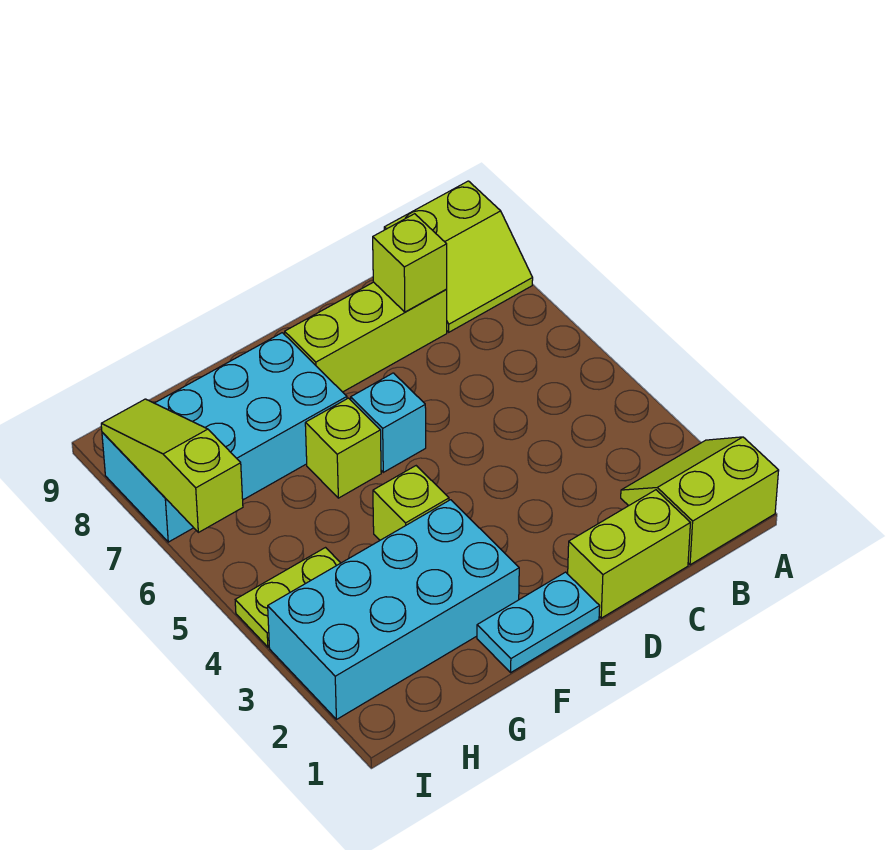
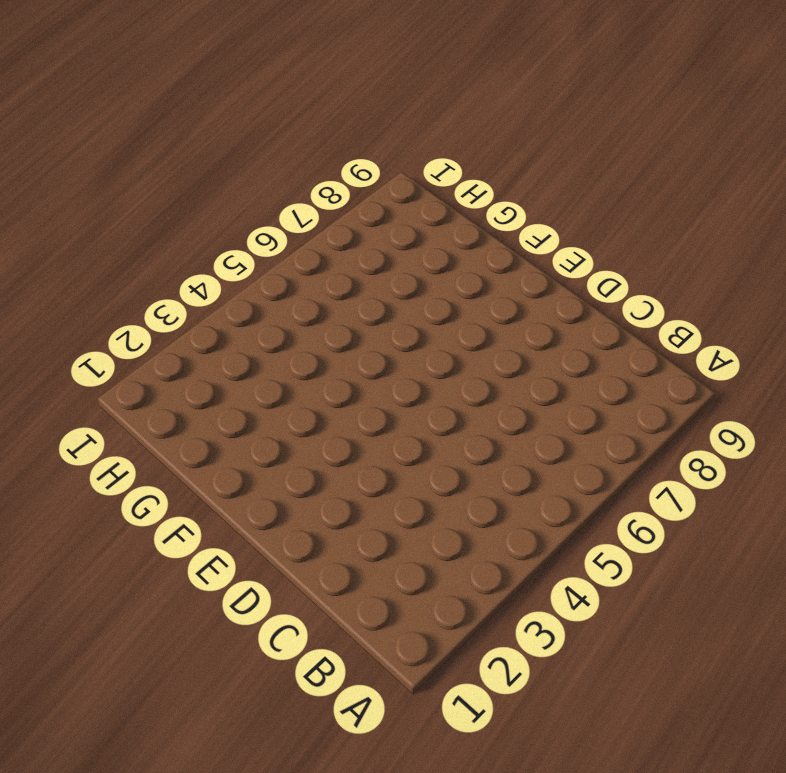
none -> lime 2x2 slope [621,437,779,565]
none -> lime 2x2 slope [384,181,533,332]
none -> lime 1x2 brick [568,490,690,618]

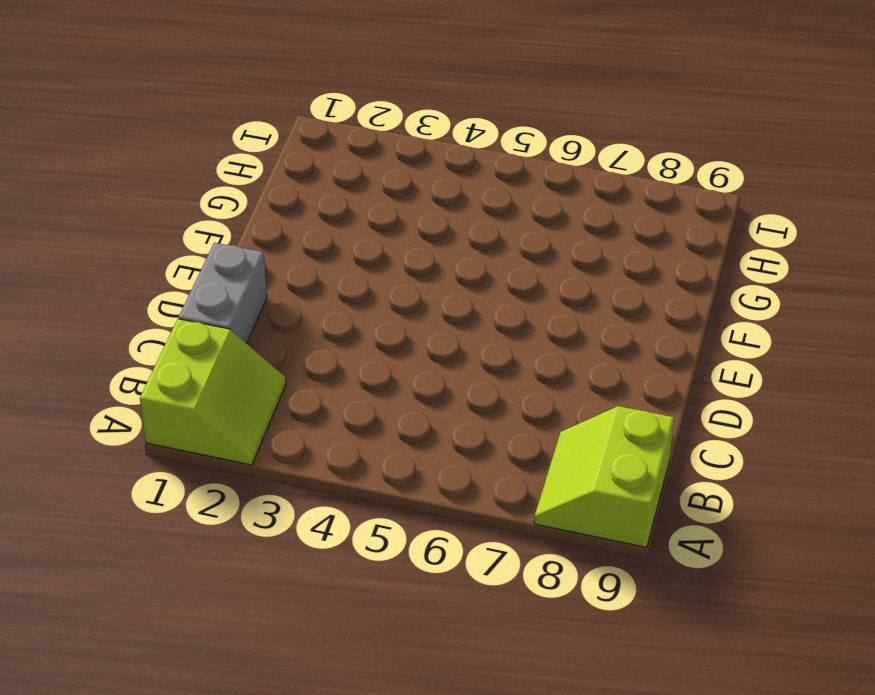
grey 1x2 brick [179,243,267,343] -> lime 1x2 brick [568,490,690,618]
none -> lime 1x3 brick [285,282,447,392]
none -> cyan 1x2 plate [477,572,600,672]
none -> cyan 1x1 brick [351,373,426,472]

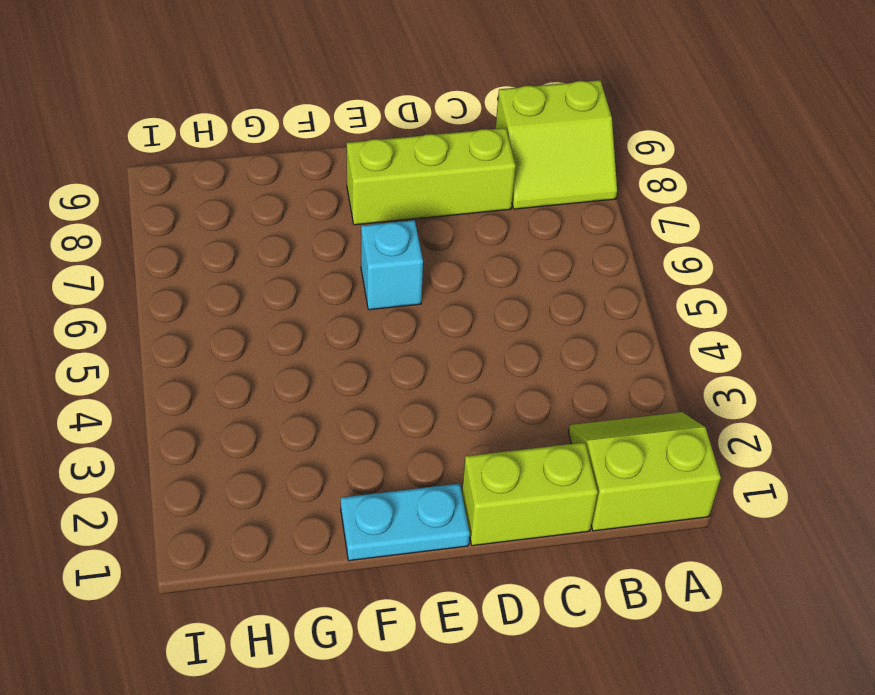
none -> cyan 2x4 brick [268,500,519,719]
none -> lime 1x1 brick [373,466,449,540]
none -> lime 1x1 brick [305,398,381,498]

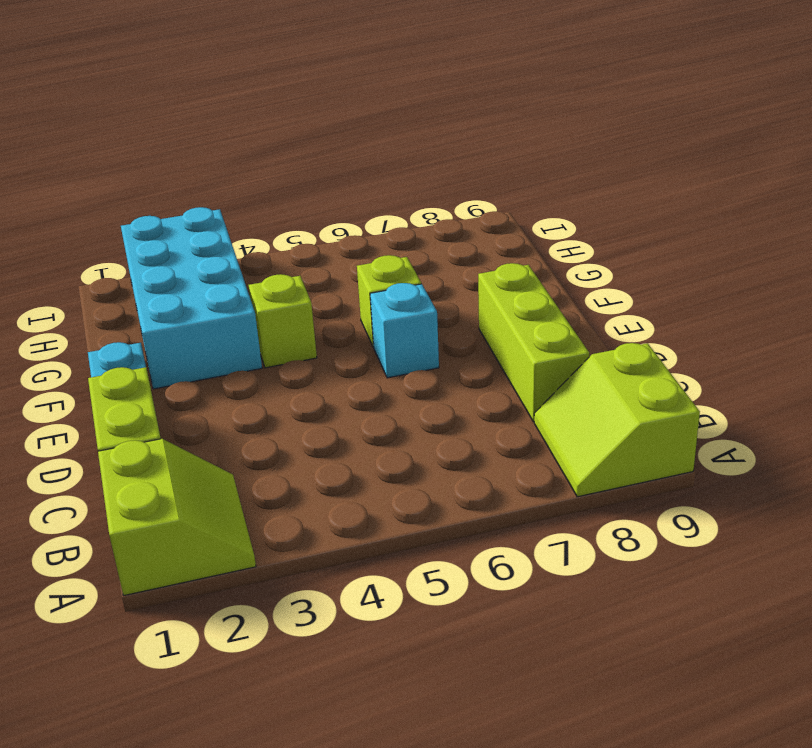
none -> cyan 2x4 brick [102,333,347,542]
none -> lime 1x2 plate [235,548,340,647]
none -> lime 1x1 brick [373,214,447,312]

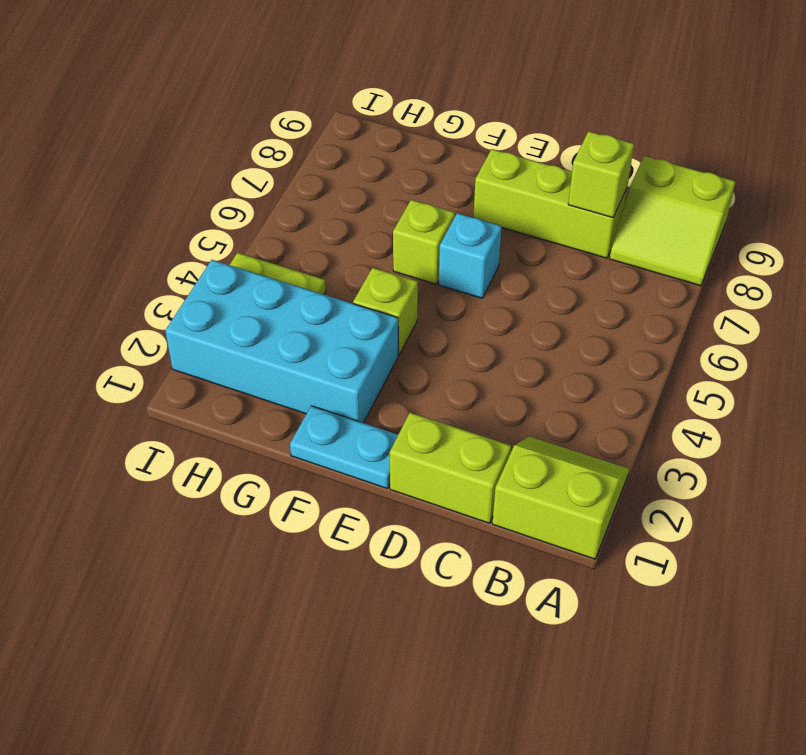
none -> cyan 2x4 brick [102,333,347,542]
none -> lime 1x3 slope [101,399,243,532]

